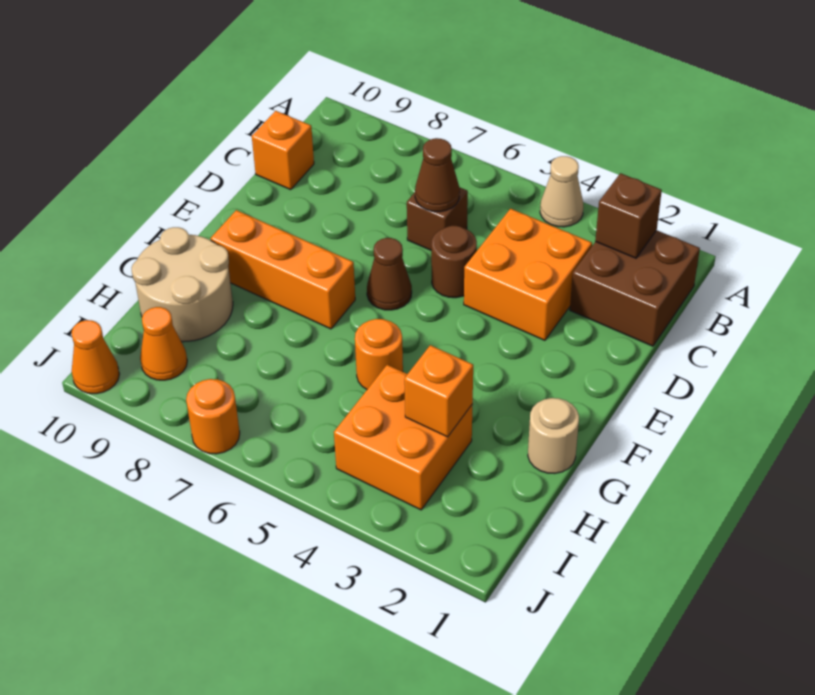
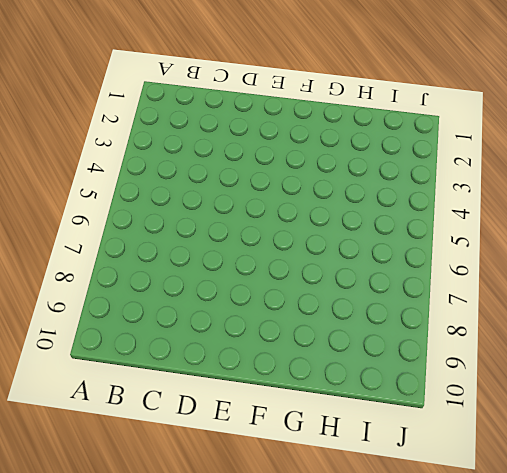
none -> tan 1x1 cone [540,156,583,227]
none -> brown 2x2 brick [570,230,700,346]
none -> orange 2x2 brick [464,209,592,340]

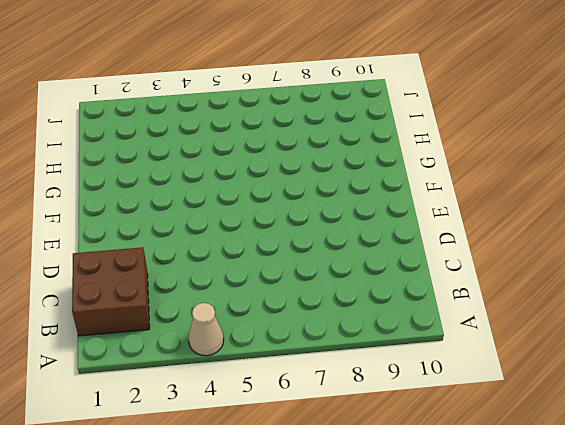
none -> orange 2x2 brick [464,209,592,340]
none -> brown 1x1 brick [407,188,468,250]
none -> orange 1x1 brick [252,111,314,190]

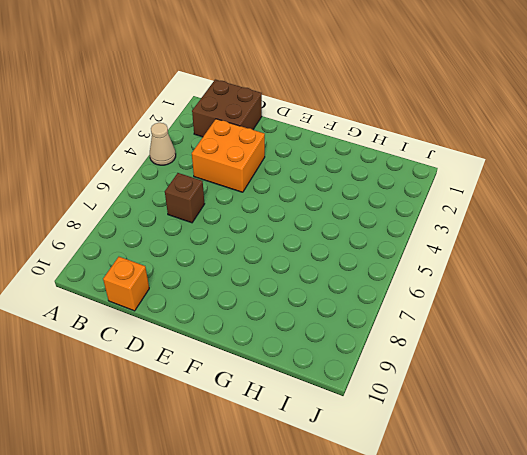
none -> brown 1x1 round brick [431,226,477,298]
none -> brown 1x1 cone [367,238,412,310]
none -> orange 1x3 brick [211,210,355,329]

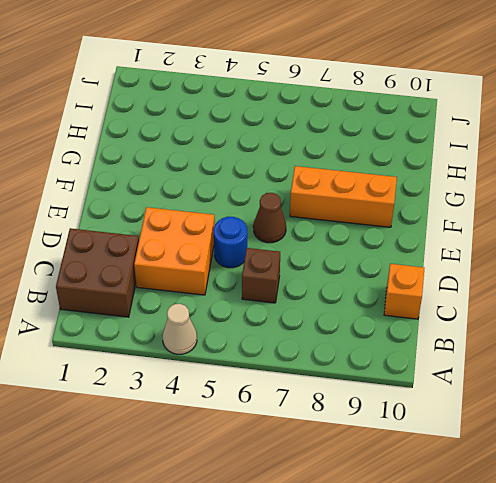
blue 1x1 round brick [214,217,247,268] -> brown 1x1 round brick [431,226,477,298]
none -> tan 1x1 round brick [528,398,579,474]
none -> orange 1x1 round brick [355,319,403,389]
none -> tan 2x2 round brick [132,227,233,342]

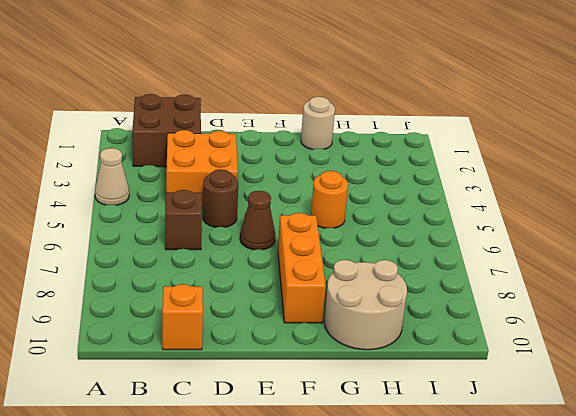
none -> orange 2x2 brick [334,365,473,510]
none -> orange 1x1 cone [140,307,187,380]
none -> orange 1x1 round brick [186,379,240,454]

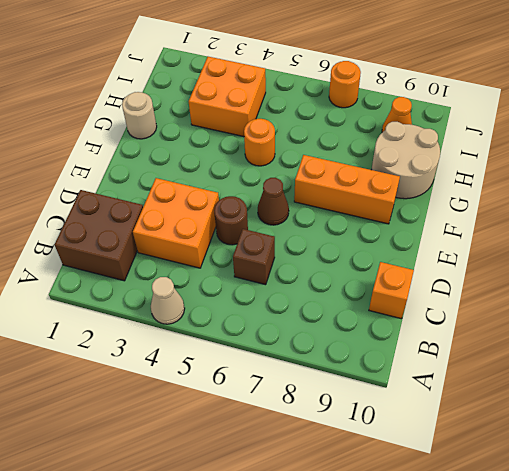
none -> orange 1x1 cone [72,320,119,394]
none -> brown 1x1 brick [595,173,662,258]
none -> brown 1x1 cone [415,138,460,212]

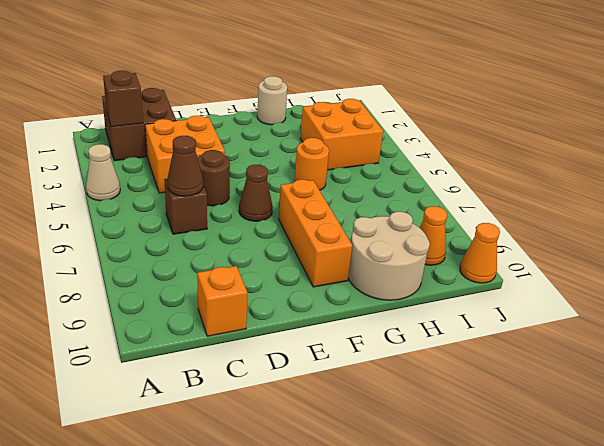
none -> orange 1x1 round brick [186,379,240,454]
none -> orange 1x1 brick [404,345,473,437]

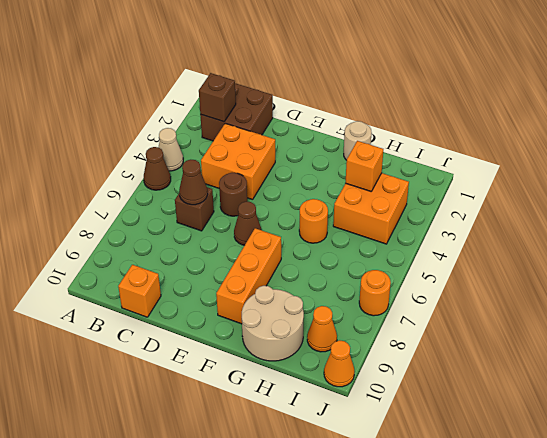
brown 1x1 cone [144,147,171,190] -> none

